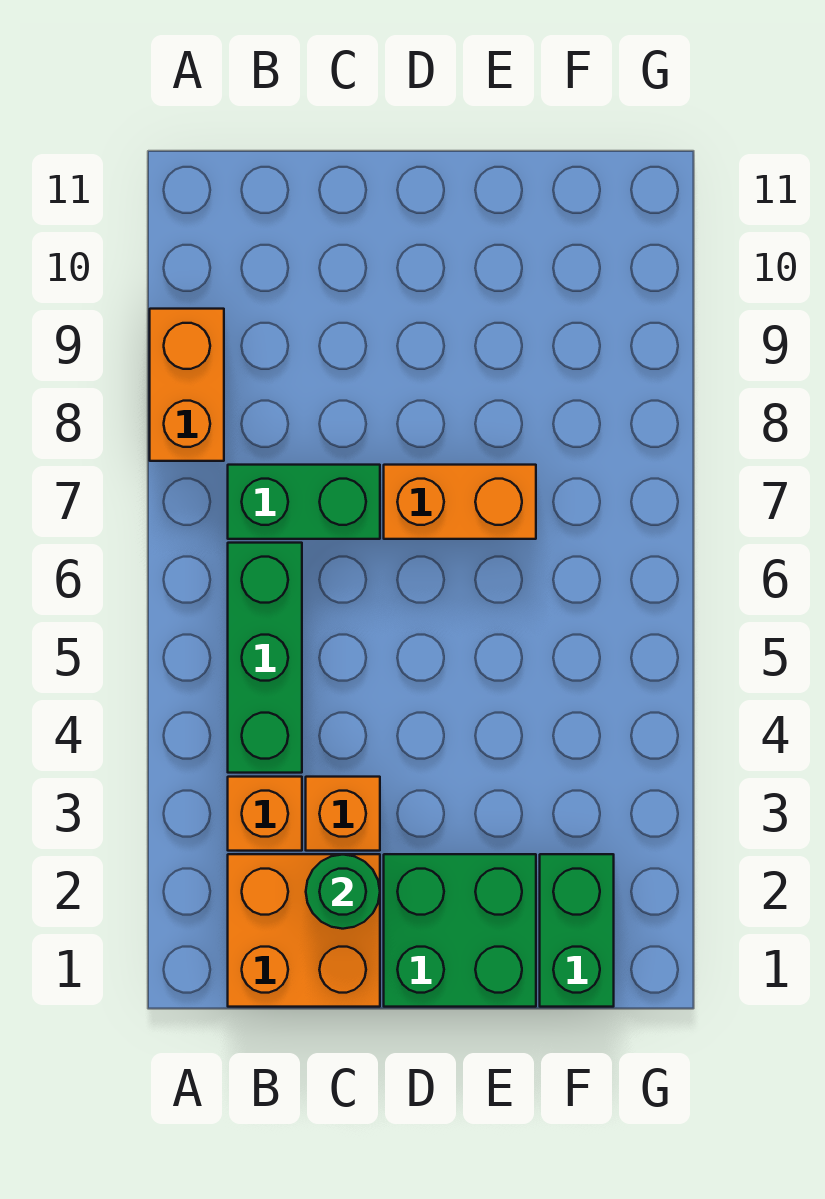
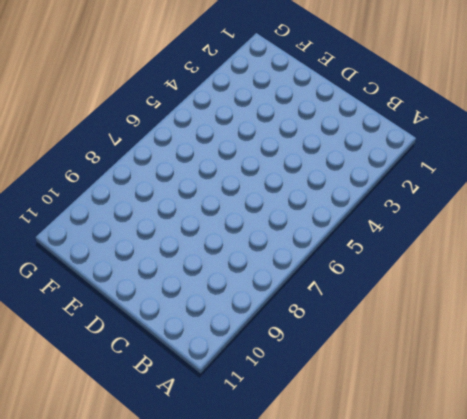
none -> orange 1x2 brick [150,309,224,461]
none -> orange 2x2 brick [228,854,380,1007]

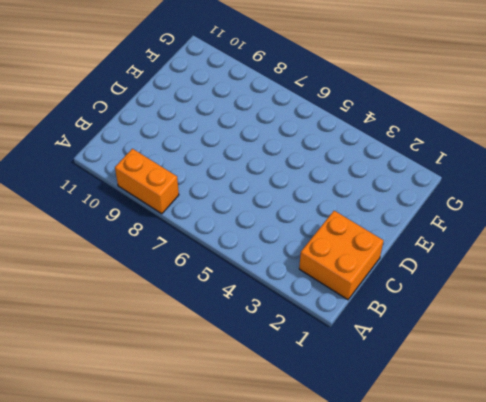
none -> orange 1x1 brick [228,777,302,851]
none -> green 1x3 brick [228,543,302,773]

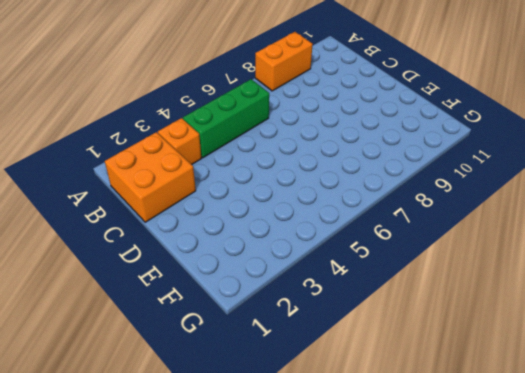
none -> green 1x2 brick [228,465,380,539]
none -> orange 1x1 brick [306,777,380,851]

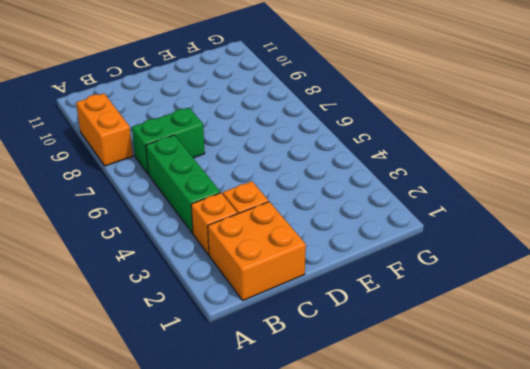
none -> green 2x2 brick [384,854,536,1007]
none -> orange 1x2 brick [384,465,536,539]

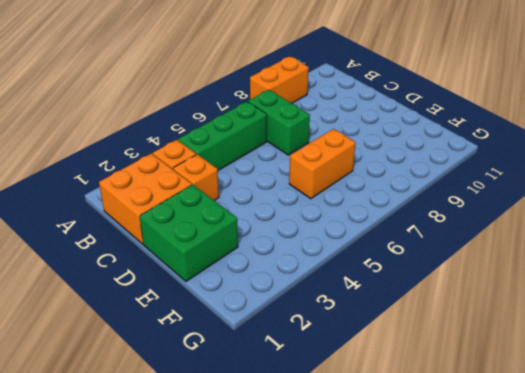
orange 1x2 brick [289,129,356,199] -> orange 1x2 brick turned to [384,465,536,539]
none -> green 1x2 brick [540,854,614,1007]
none -> green 1x1 round brick [306,854,380,929]

